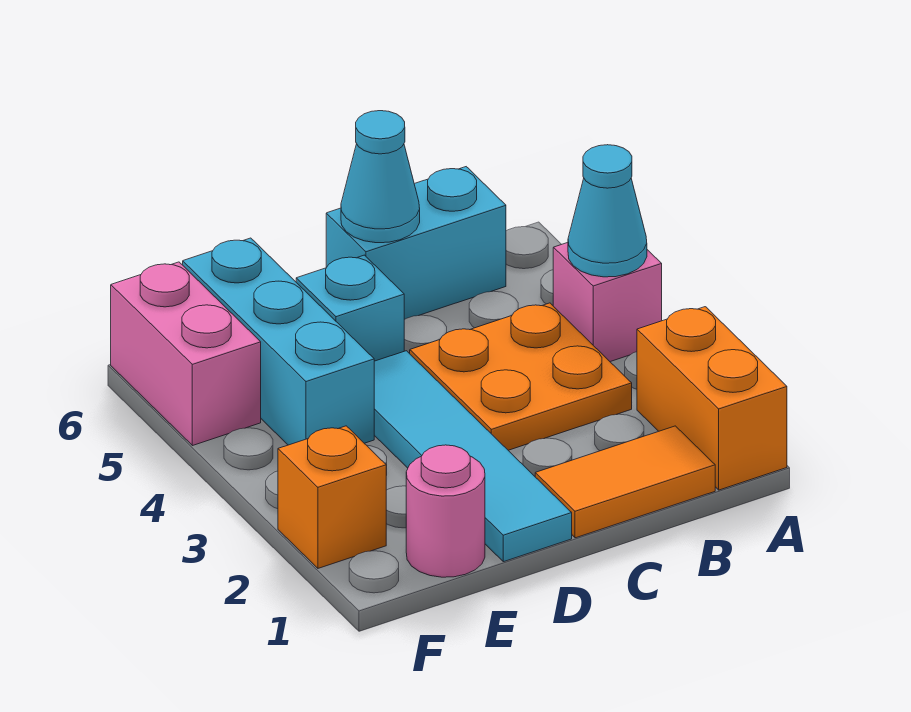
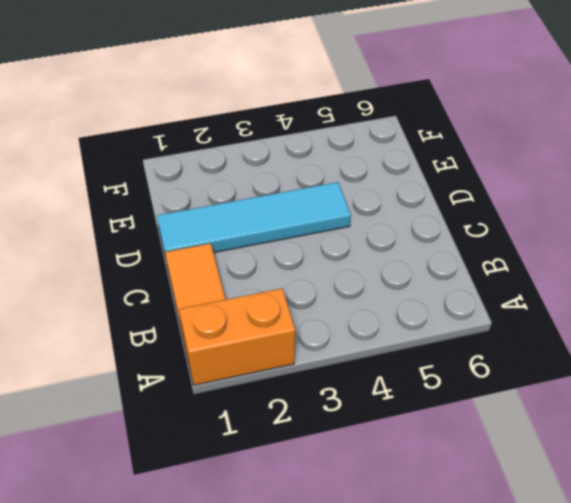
none -> pink 1x1 brick [553,243,662,362]
none -> orange 2x2 plate [410,303,632,450]
none -> cyan 1x2 brick [326,167,506,320]

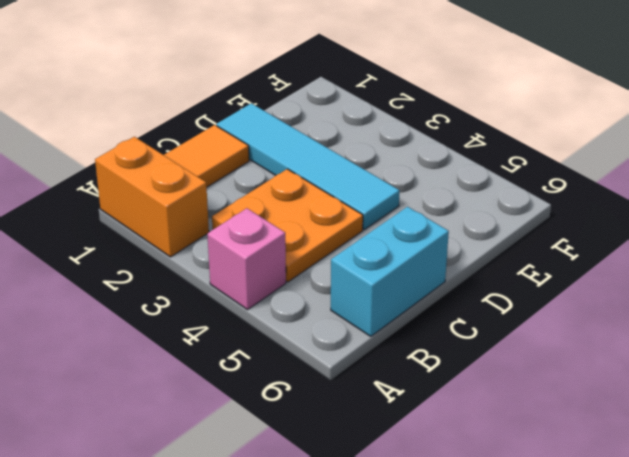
none -> cyan 1x1 brick [296,255,404,361]
none -> pink 1x1 round brick [406,445,485,577]
none -> cyan 1x3 brick [183,238,374,445]

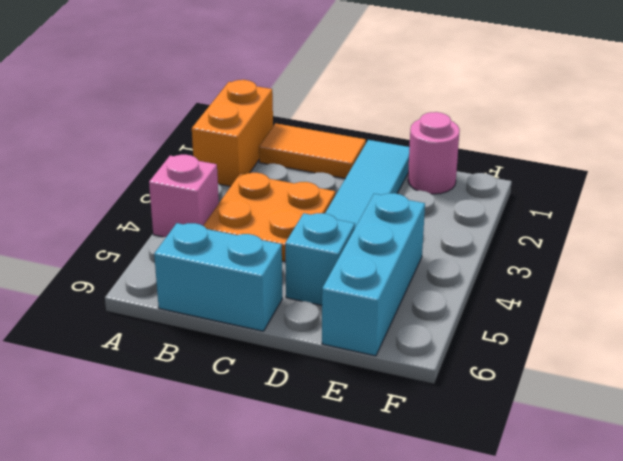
none -> orange 1x1 brick [278,426,386,568]
none -> pink 1x2 brick [111,262,261,446]
none -> cyan 1x1 cone [568,145,647,277]

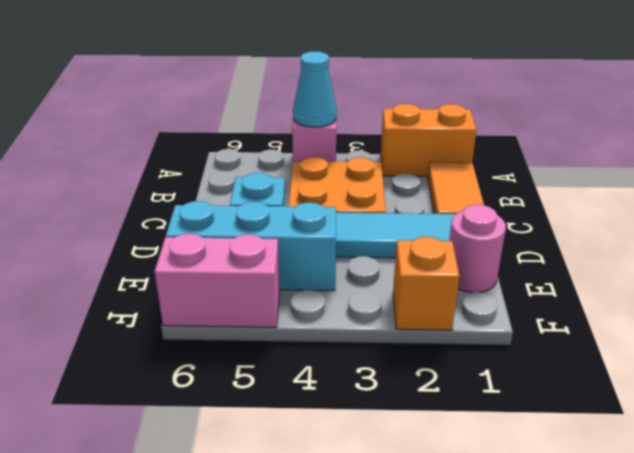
none -> cyan 1x2 brick [326,167,506,320]
none -> cyan 1x1 cone [341,111,420,243]

